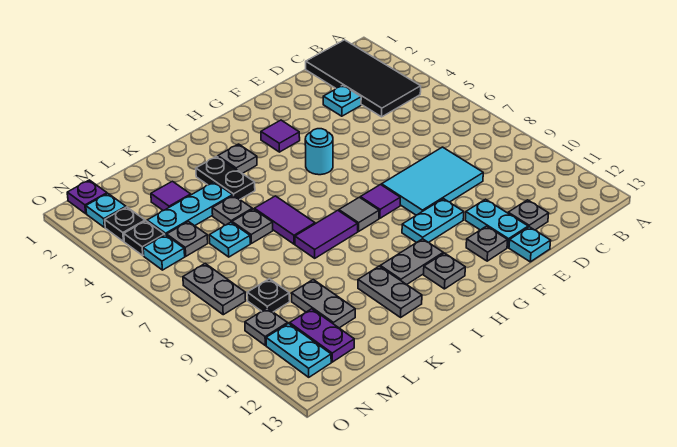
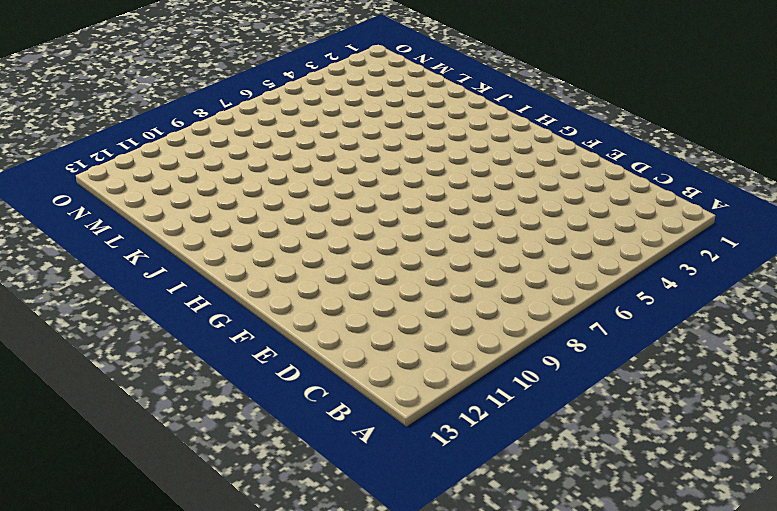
none -> black 2x4 tile [306,40,421,117]
none -> cyan 1x1 plate [323,85,361,116]
none -> cyan 2x3 tile [382,147,483,215]
none -> grey 1x1 plate [508,200,549,230]

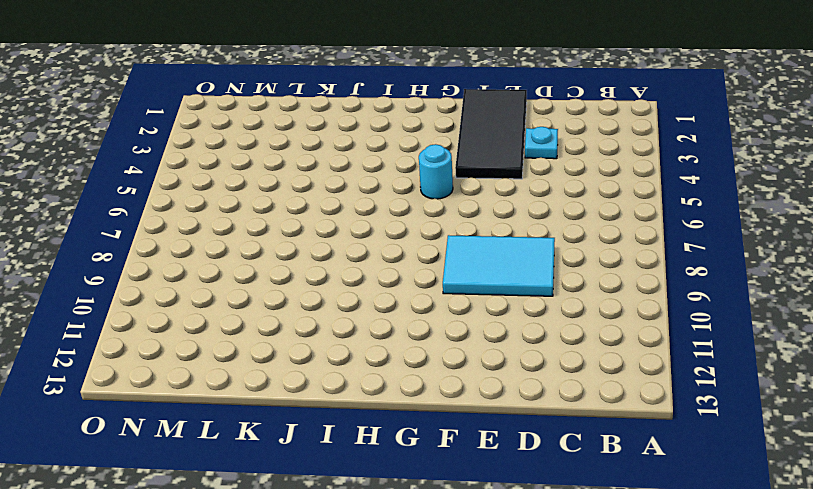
black 2x4 tile [455,89,527,179] -> black 2x4 tile moved to [306,40,421,117]
none -> grey 1x1 plate [508,200,549,230]
none -> cyan 1x2 plate [465,199,528,247]
none -> cyan 1x1 plate [509,227,551,262]
none -> cyan 1x2 plate [402,199,464,243]

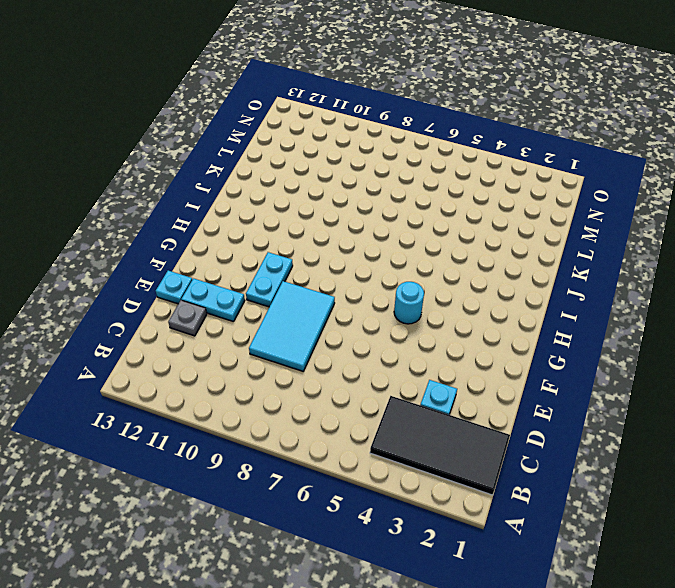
none -> grey 1x1 plate [466,226,508,261]
none -> purple 1x1 tile [261,120,300,152]
none -> purple 1x1 tile [360,185,400,218]
none -> grey 1x1 tile [339,197,379,231]

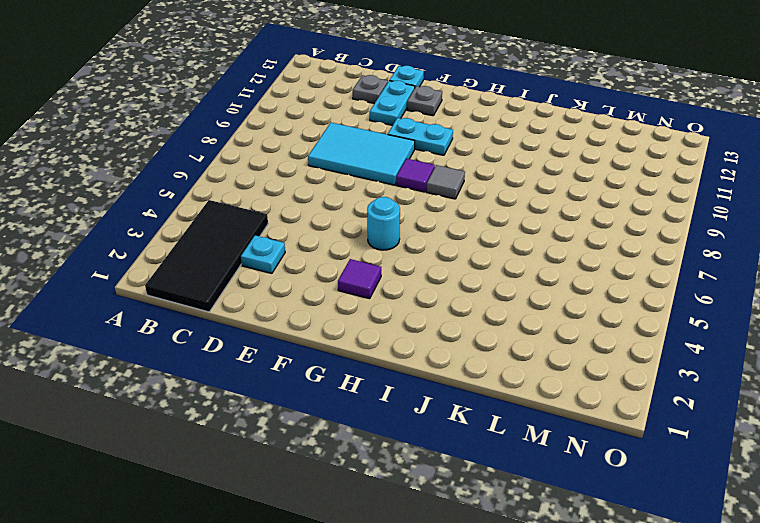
none -> grey 1x2 plate [380,239,443,285]
none -> grey 1x1 plate [424,253,465,289]
none -> grey 1x1 plate [218,144,257,173]
none -> purple 1x2 tile [295,210,358,258]

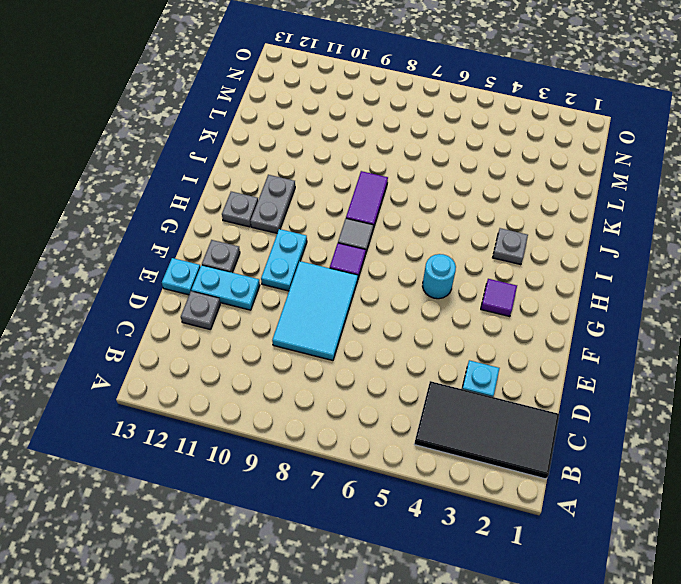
none -> black 1x2 plate [196,156,255,199]
none -> purple 1x2 tile [254,196,315,244]
none -> grey 1x2 plate [358,266,422,317]
none -> cyan 1x3 plate [147,182,233,235]

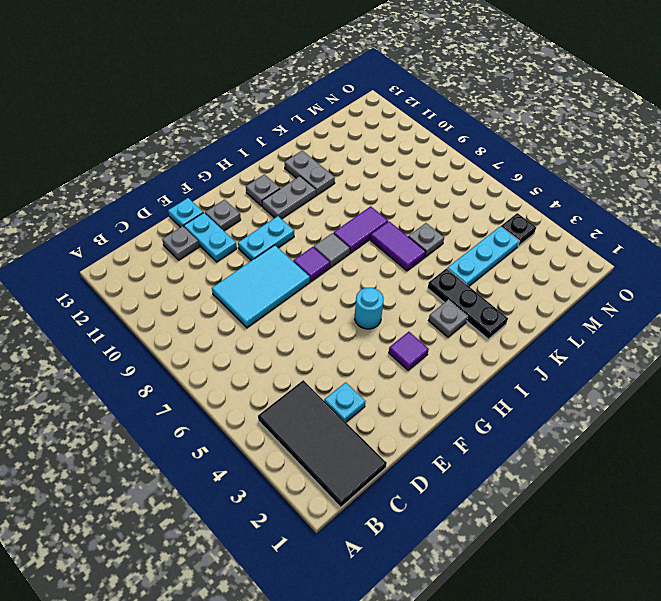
black 1x3 plate [428,268,508,339] -> black 1x2 plate [196,156,255,199]
none -> grey 1x1 plate [212,195,252,225]
none -> purple 1x1 tile [151,181,191,211]
none -> cyan 1x1 plate [209,222,250,257]
none -> grey 1x2 plate [292,279,355,328]

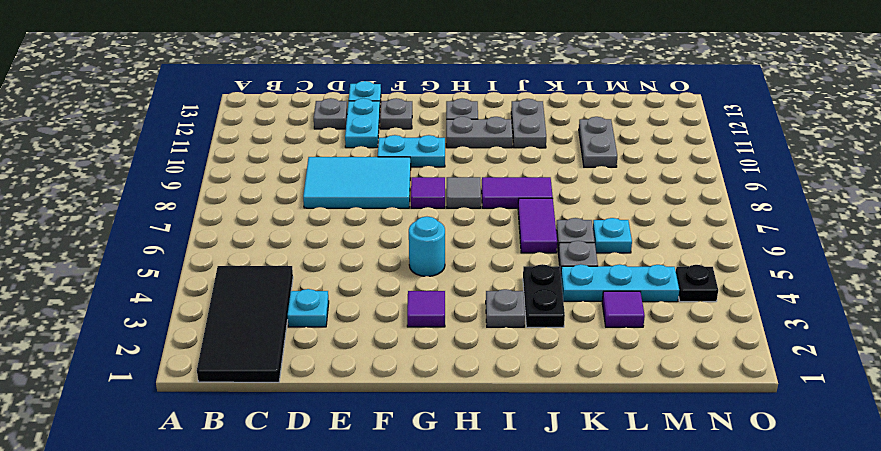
none -> grey 1x1 plate [167,222,208,256]
none -> black 1x1 plate [247,279,290,312]
none -> purple 1x2 plate [290,309,354,362]
none -> purple 1x1 plate [67,180,107,214]

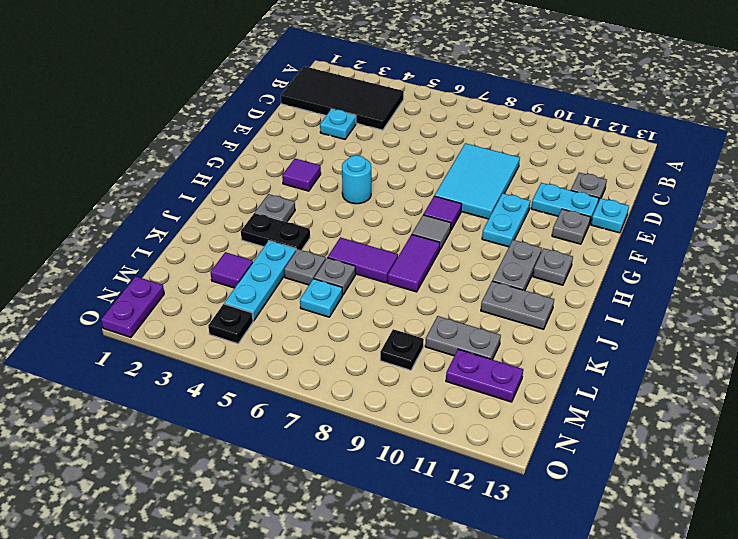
purple 1x2 plate [101,276,164,337] -> purple 1x1 plate [67,180,107,214]
none -> grey 1x1 plate [167,222,208,256]
none -> cyan 1x1 plate [86,194,126,227]
none -> black 1x1 plate [105,207,145,241]
none -> cyan 1x1 plate [143,235,185,270]

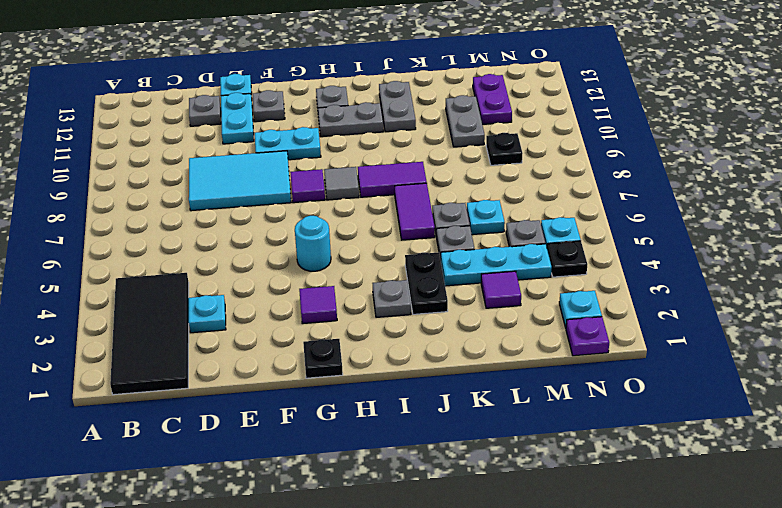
black 1x1 plate [303,339,343,378] -> black 1x1 plate moved to [105,207,145,241]
none -> grey 1x2 plate [183,263,246,315]
none -> grey 1x1 plate [245,308,288,345]
none -> cyan 1x2 plate [266,324,331,377]

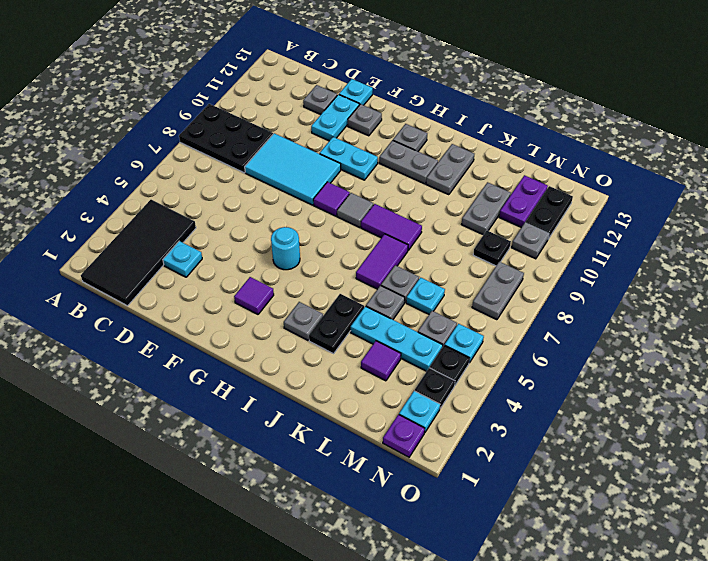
black 2x3 plate [179,104,273,173] -> none
black 1x2 plate [525,186,573,239] -> cyan 1x2 plate [266,324,331,377]

